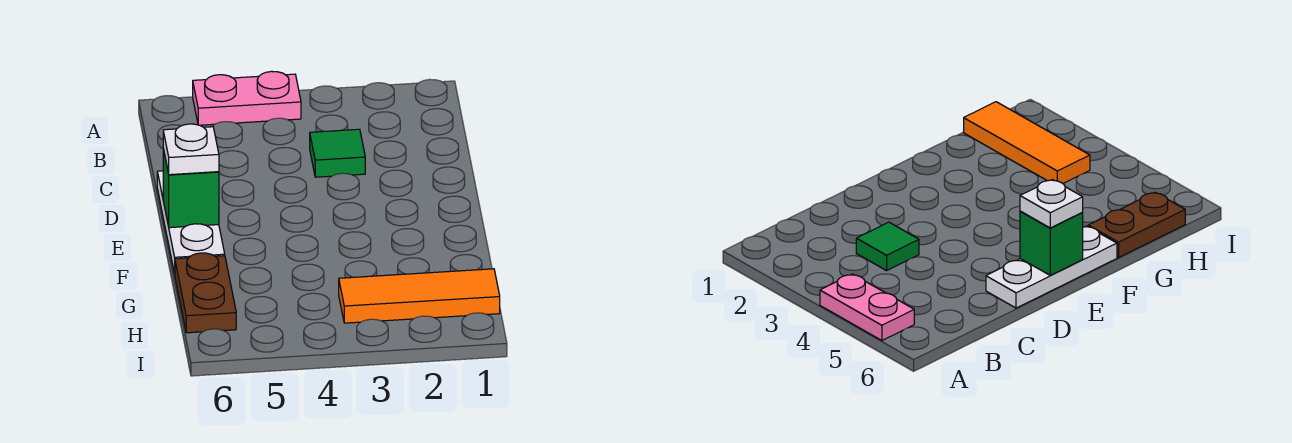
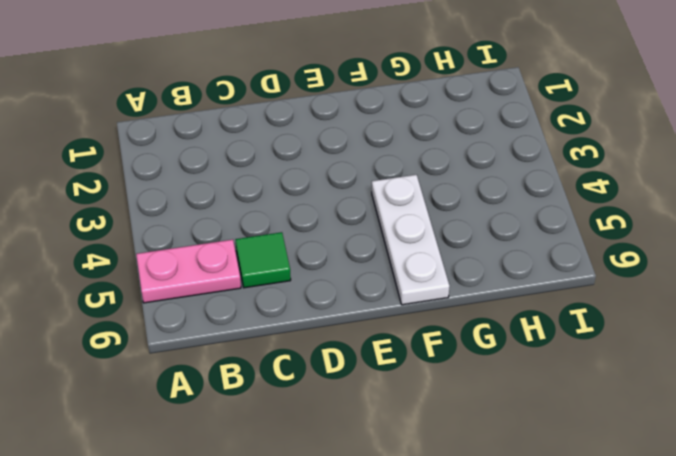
pink 1x2 plate [136,240,241,303] -> pink 1x2 plate turned to [193,71,301,125]
green 1x1 tile [235,232,291,288] -> green 1x1 tile moved to [310,129,365,177]
white 1x3 plate [372,175,450,305] -> white 1x3 plate turned to [157,171,225,274]
none -> brown 1x2 plate [175,253,236,333]
none -> orange 1x3 tile [339,269,500,323]

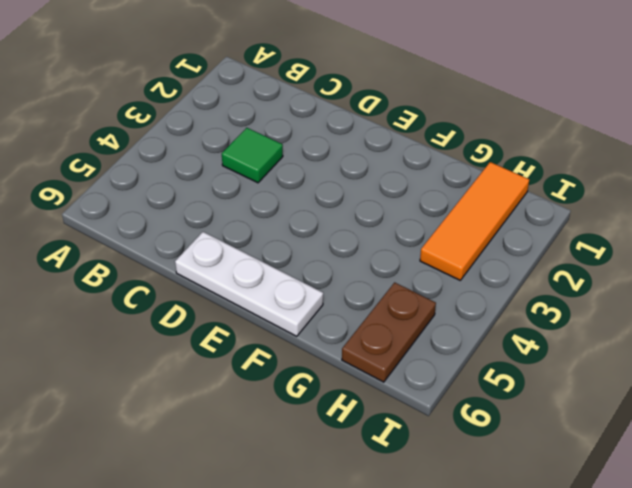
brown 1x2 plate [342,282,436,382] -> brown 1x2 plate turned to [175,253,236,333]
none -> pink 1x2 plate [193,71,301,125]
none -> green 1x1 brick [163,149,219,228]

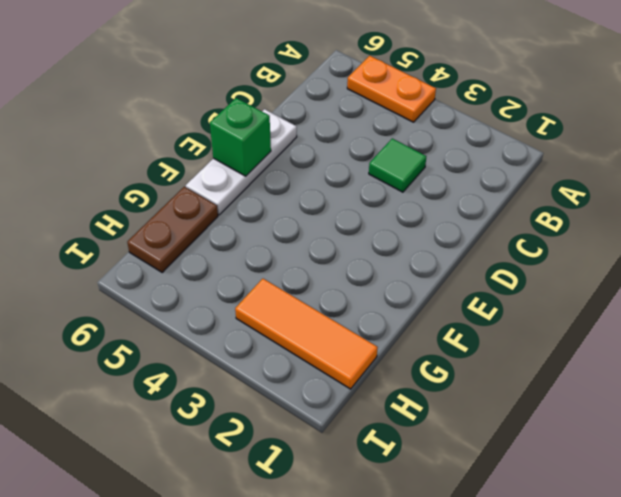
orange 1x2 plate [347,56,436,122] -> pink 1x2 plate [193,71,301,125]
none -> white 1x1 plate [163,124,219,175]

